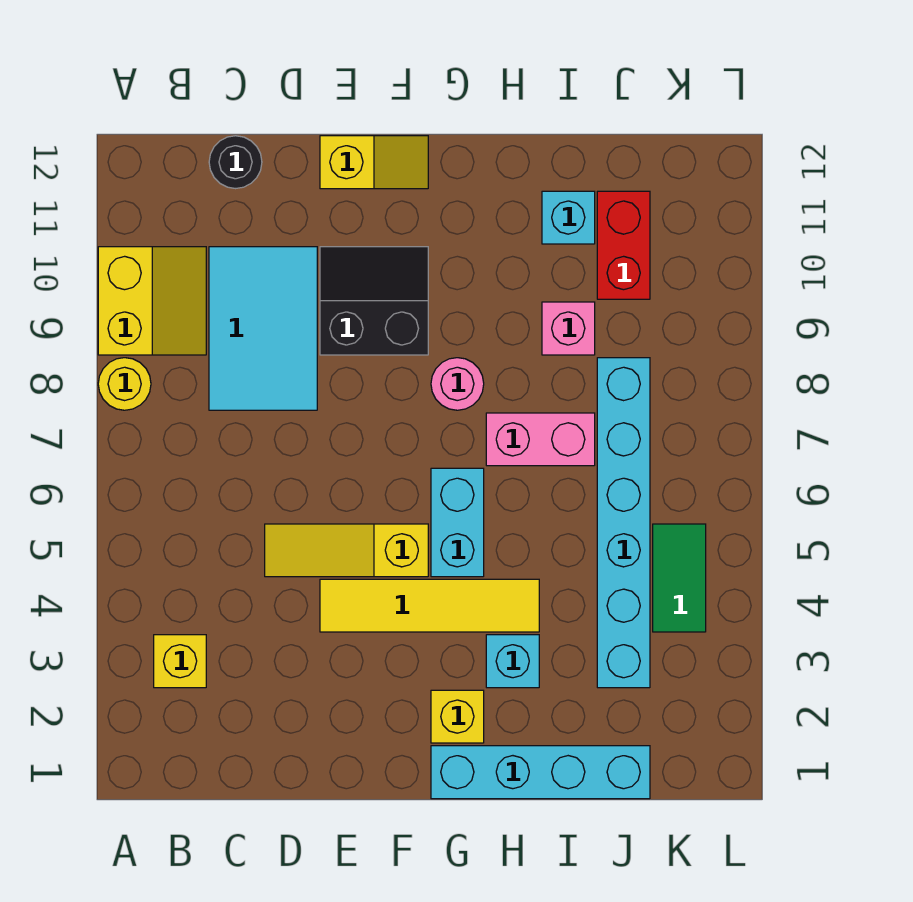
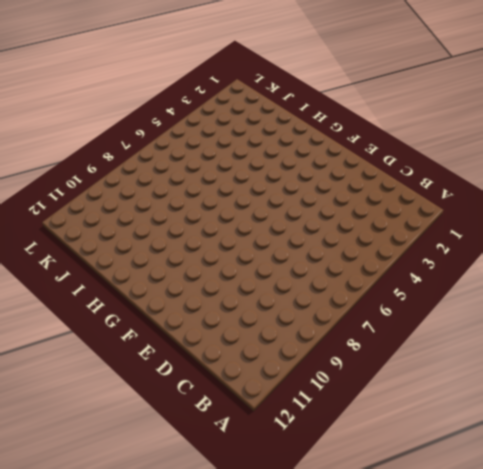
none -> yellow 1x1 round brick [98,358,151,410]
none -> yellow 2x2 slope [98,247,206,355]
none -> yellow 1x1 brick [154,635,206,688]

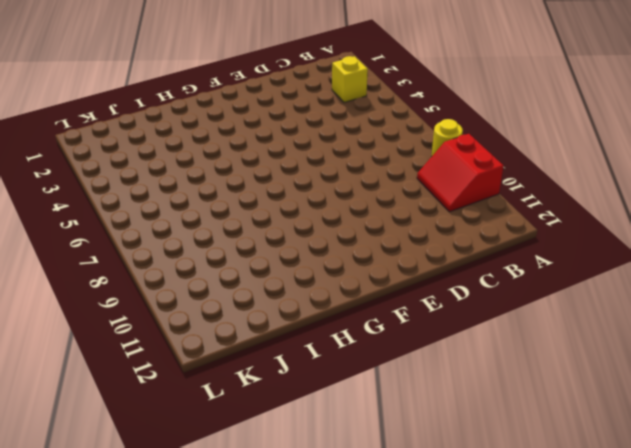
red 2x2 slope [417,134,503,212] -> yellow 2x2 slope [98,247,206,355]
none -> cyan 2x3 tile [209,247,317,410]
none -> black 1x1 round brick [209,136,262,189]
none -> yellow 1x3 slope [265,524,428,577]

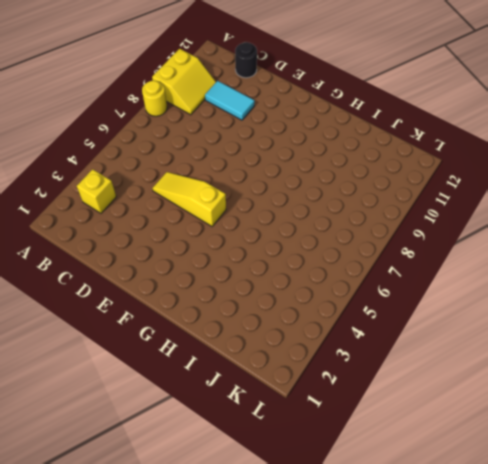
cyan 1x2 tile [205,81,255,120] -> cyan 2x3 tile [209,247,317,410]
none -> yellow 1x4 tile [320,579,539,632]
none -> black 2x2 slope [320,247,428,355]
none -> yellow 1x2 slope [320,136,428,189]

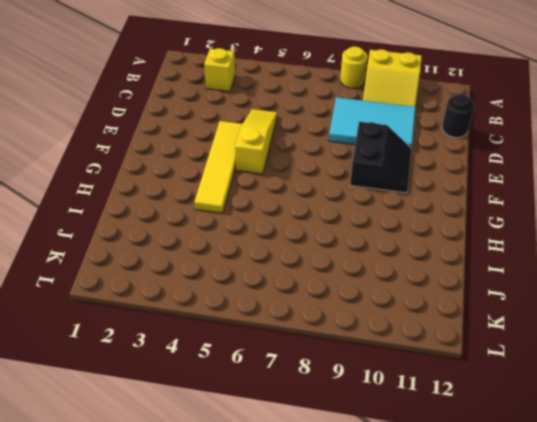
none -> yellow 1x2 slope [320,136,428,189]
none -> cyan 1x4 brick [431,746,650,799]
none -> yellow 1x1 brick [431,690,484,743]

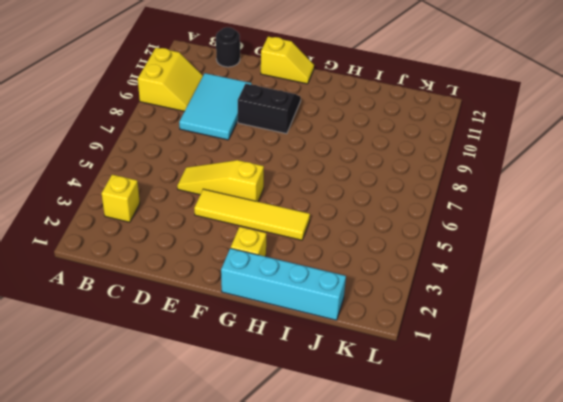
none -> yellow 1x1 round brick [98,358,151,410]
none -> cyan 1x2 brick [431,468,484,577]
none -> pink 1x1 round brick [431,358,484,410]

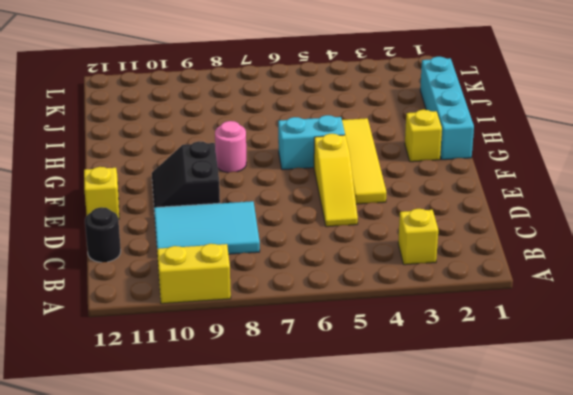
none -> yellow 1x1 round brick [98,358,151,410]
none -> cyan 1x1 brick [486,635,539,688]
none -> pink 1x2 brick [486,413,595,466]

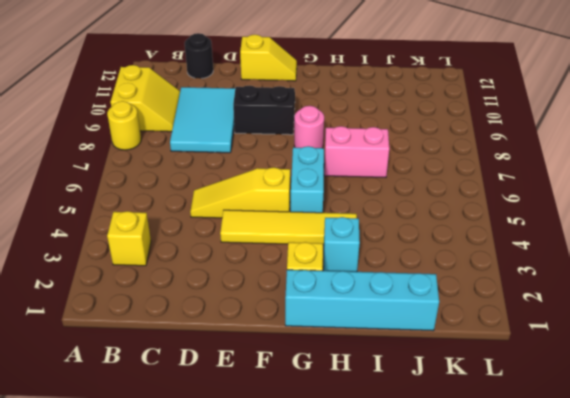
none -> pink 1x1 brick [542,302,595,355]
none -> cyan 1x1 brick [542,191,595,244]
none -> cyan 1x6 brick [597,358,650,688]

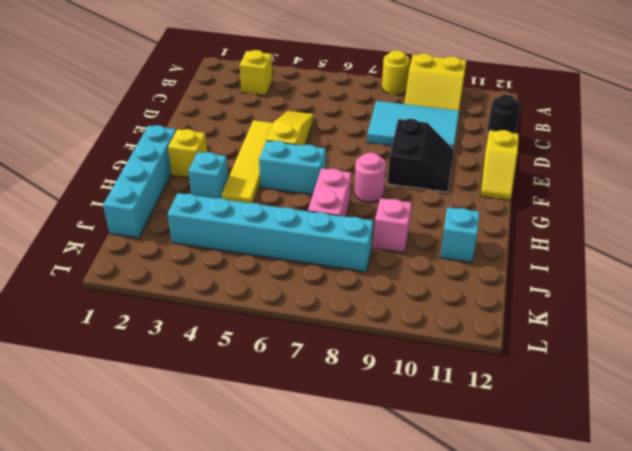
none -> red 1x2 brick [597,191,650,299]
none -> green 1x2 tile [653,524,706,632]

